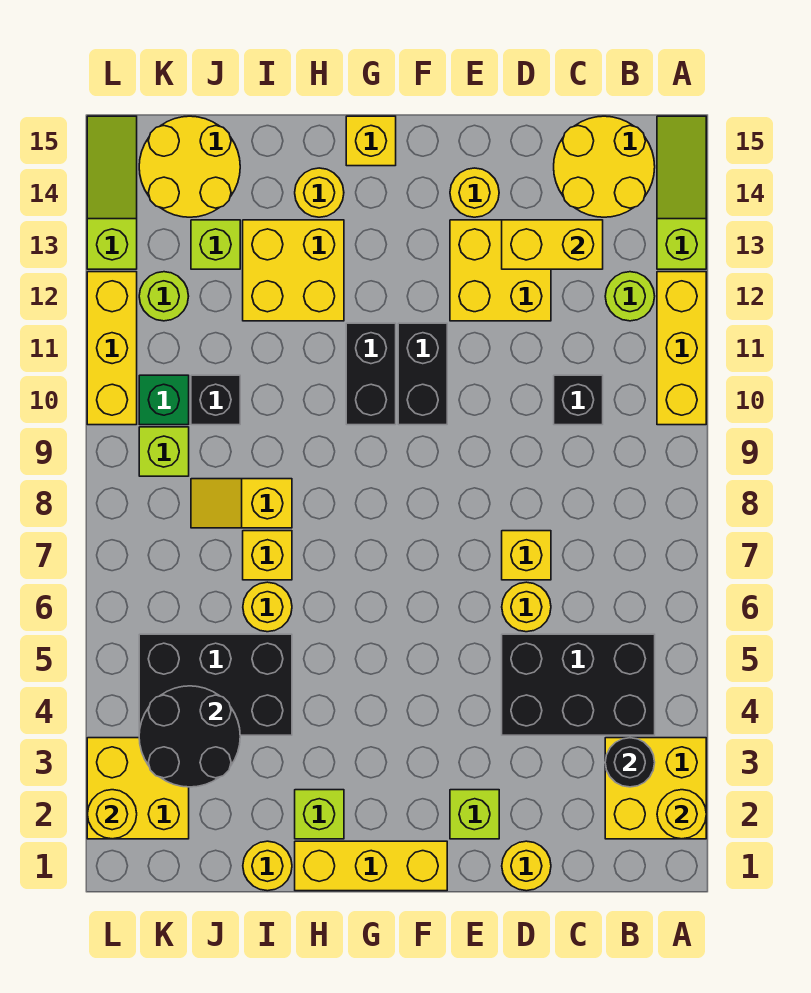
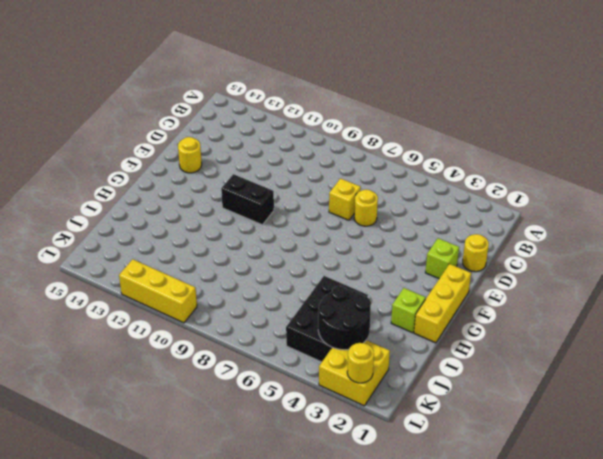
none -> yellow 2x2 brick [605,738,706,839]
none -> yellow 1x3 brick [657,272,706,425]
none -> lime 1x3 slope [657,116,706,269]
none -> black 2x3 brick [502,634,655,735]

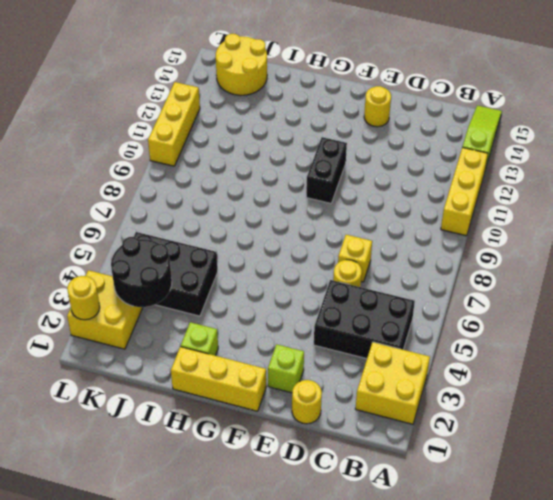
none -> lime 1x1 round brick [605,272,655,321]
none -> yellow 2x2 round brick [554,116,655,217]
none -> black 1x1 brick [554,375,603,425]
none -> yellow 2x2 brick [450,220,551,321]

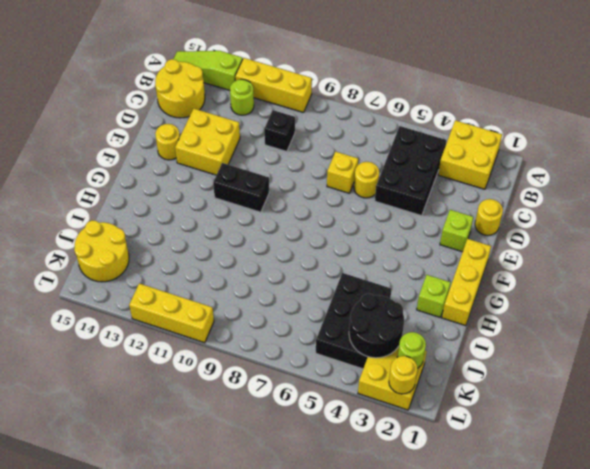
lime 1x1 round brick [398,332,426,368] -> lime 1x1 round brick moved to [139,272,189,321]
none -> black 1x2 brick [346,323,396,425]
none -> yellow 1x1 brick [346,116,396,166]
none -> yellow 2x2 brick [243,220,344,321]
none -> yellow 1x1 round brick [295,168,344,217]

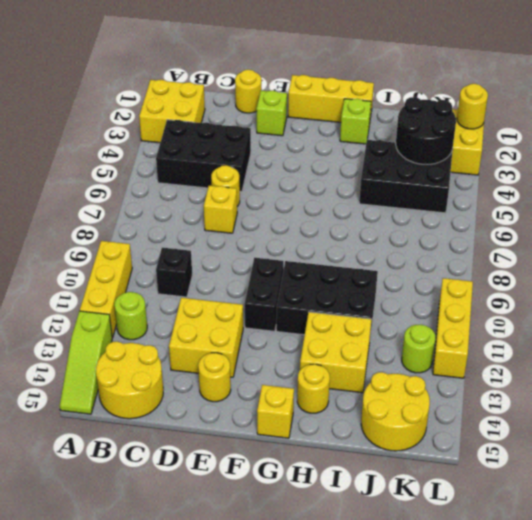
black 2x3 brick [276,261,378,335] -> black 1x2 brick [346,323,396,425]
none -> yellow 1x1 round brick [243,841,292,891]
none -> yellow 1x1 round brick [243,582,292,632]
none -> yellow 1x1 brick [243,531,292,580]
none -> yellow 1x2 slope [191,479,292,528]

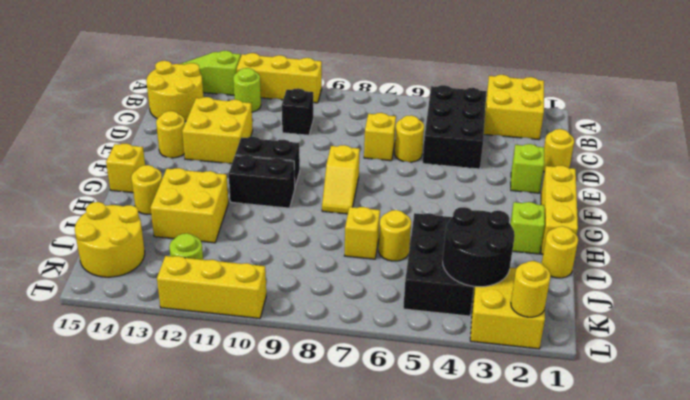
yellow 1x2 slope [322,145,360,214] -> yellow 1x2 slope moved to [191,479,292,528]
none -> black 1x1 brick [191,375,240,425]
none -> lime 1x1 brick [191,220,240,269]
none -> lime 1x1 brick [139,427,189,476]
none -> green 1x1 brick [139,375,189,425]

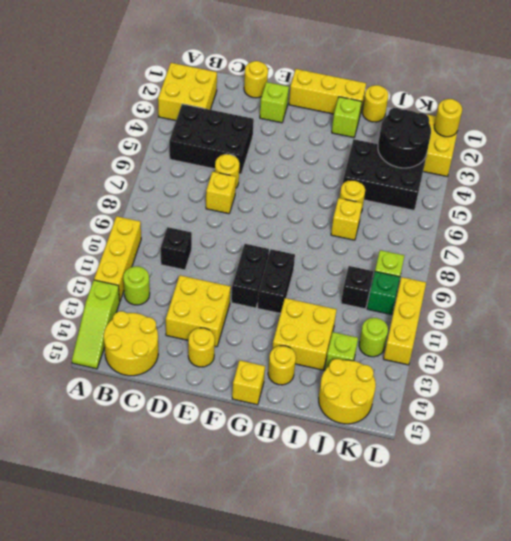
none -> yellow 1x2 slope [191,479,292,528]
none -> lime 1x3 slope [87,116,137,269]
none -> yellow 1x1 round brick [657,790,706,839]
none -> black 1x1 round brick [605,738,655,787]

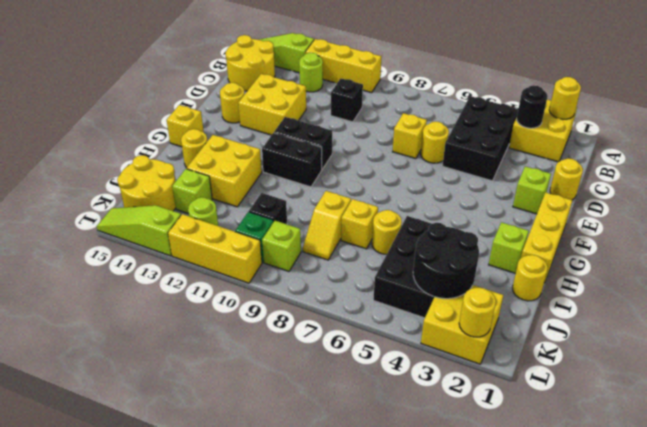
none -> yellow 1x2 brick [502,220,603,269]

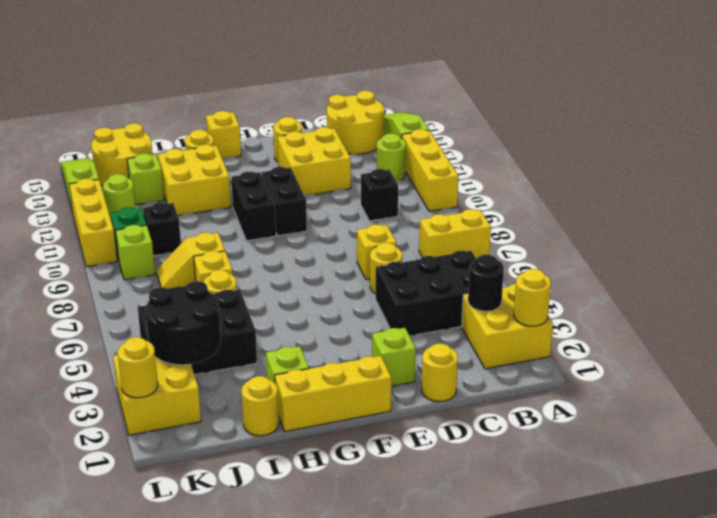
yellow 1x2 brick [419,209,491,259] -> yellow 1x2 brick moved to [502,220,603,269]

